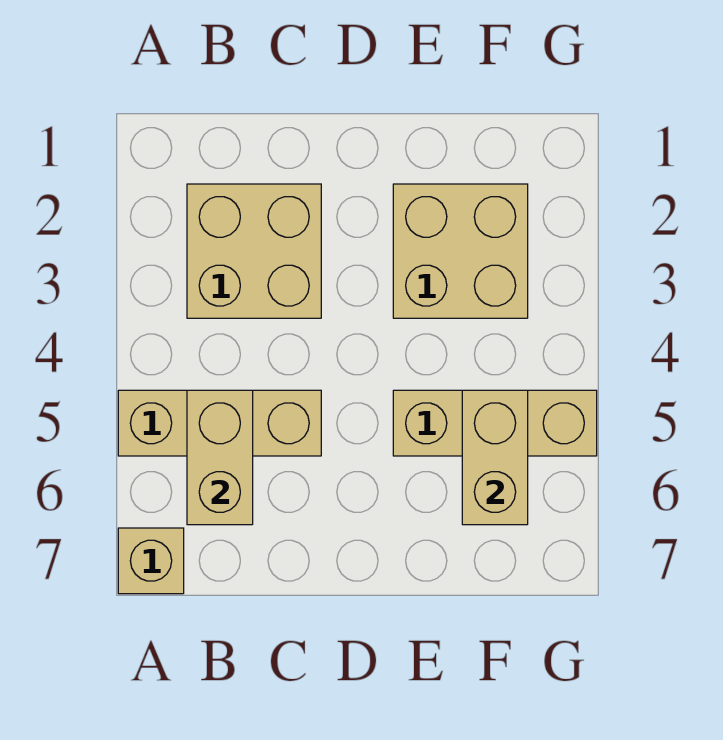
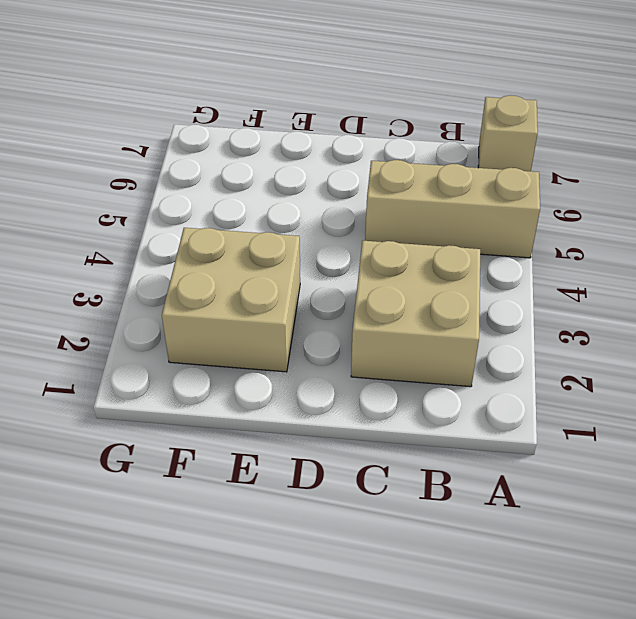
none -> tan 1x3 brick [393,390,597,456]
none -> tan 1x2 brick [187,390,253,525]

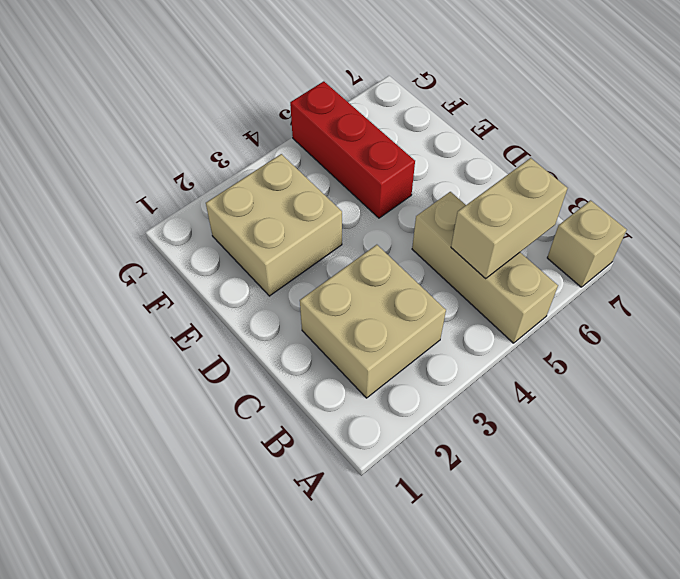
red 1x3 brick [290,81,415,218] -> tan 1x3 brick [393,390,597,456]
none -> tan 1x2 brick [462,390,528,525]

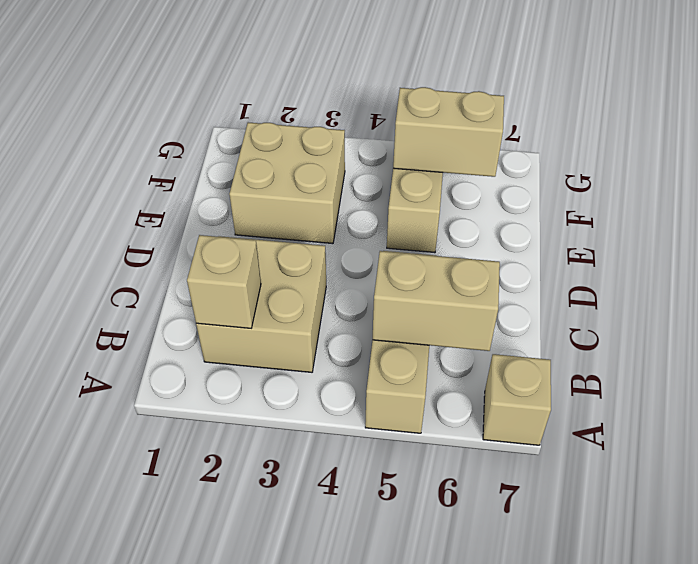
tan 1x1 brick [187,235,261,328] -> none

